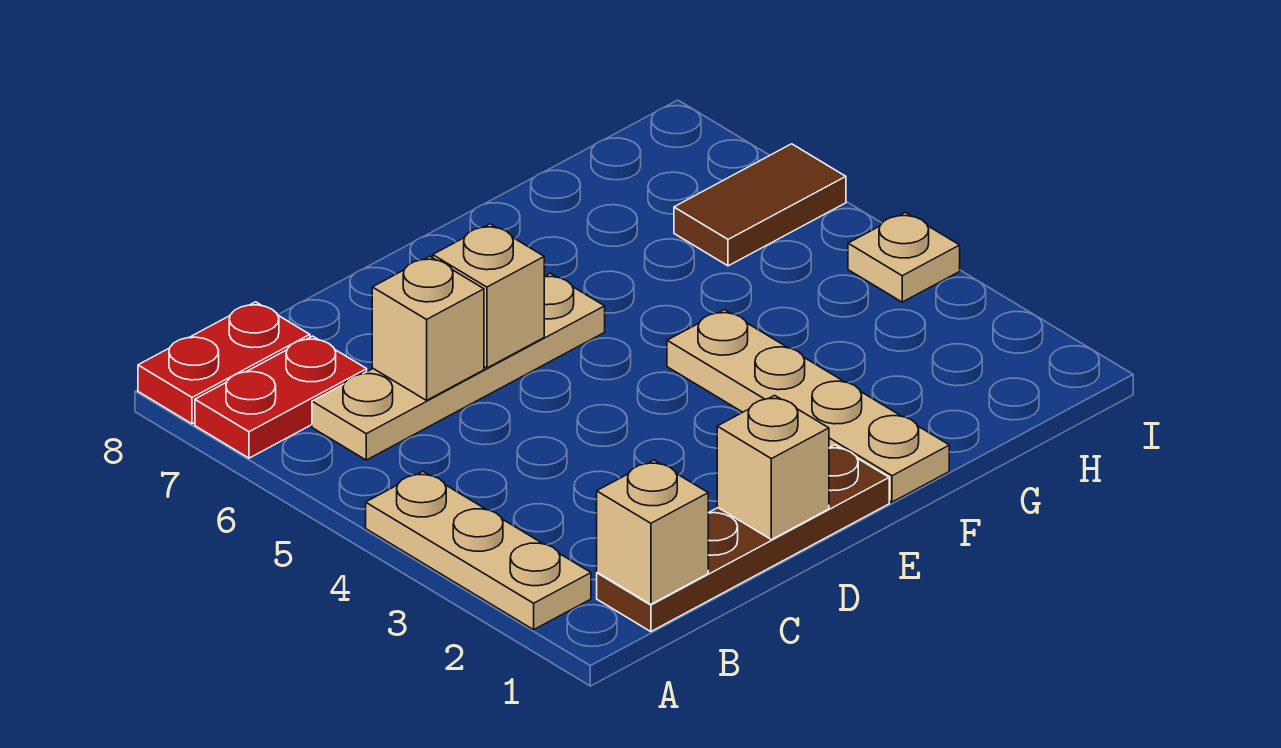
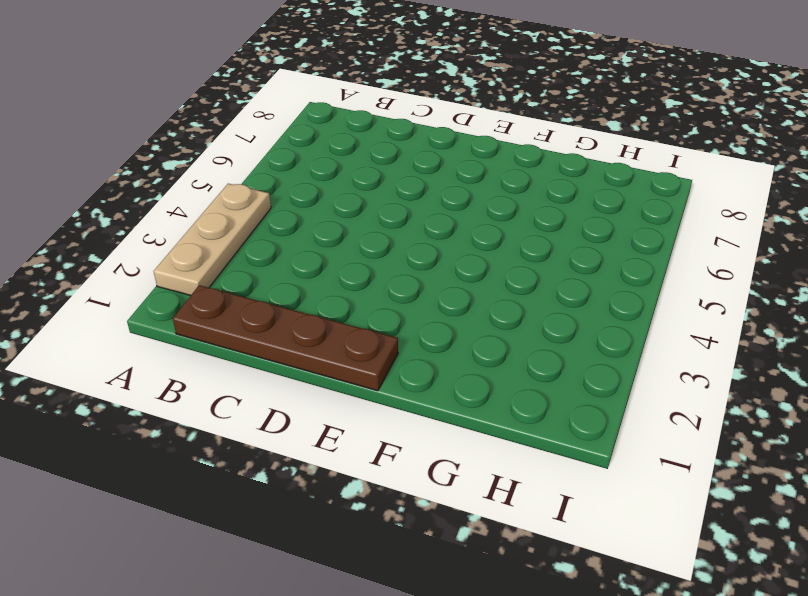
none -> red 1x2 plate [195,336,367,458]
none -> red 1x2 plate [138,302,310,424]
none -> tan 1x4 plate [312,273,605,460]

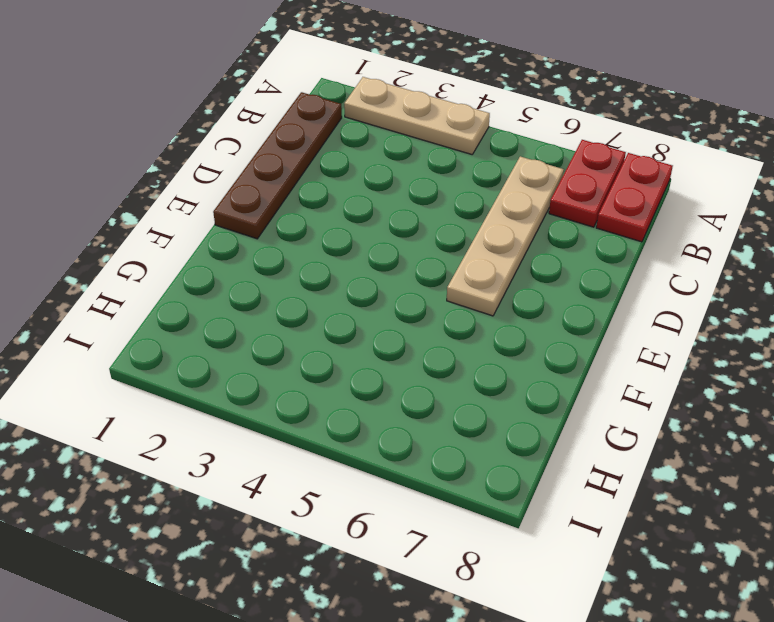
none -> tan 1x4 plate [667,310,949,502]
none -> brown 1x2 tile [674,144,846,266]
none -> tan 1x1 plate [848,213,960,302]

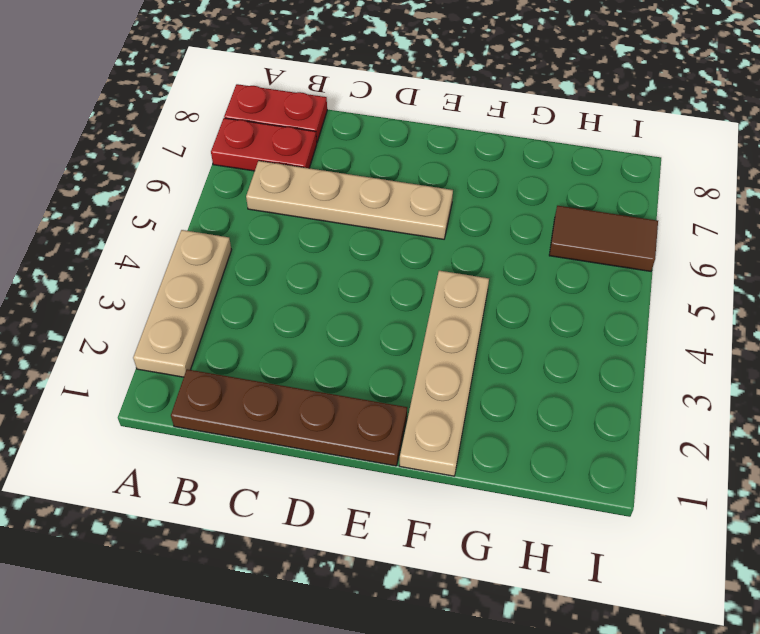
none -> tan 1x1 plate [848,213,960,302]
none -> tan 1x1 brick [597,460,708,604]
none -> tan 1x1 brick [372,256,484,400]

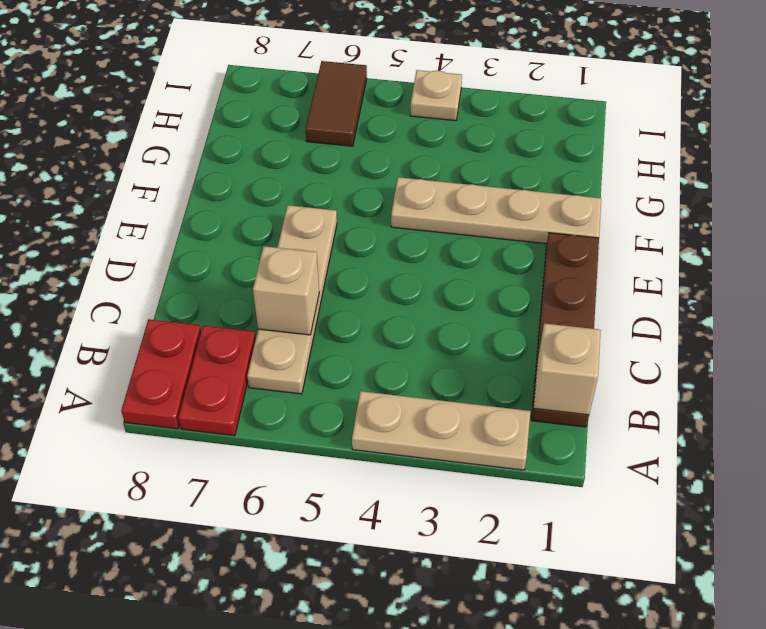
none -> tan 1x1 brick [717,395,829,540]
none -> tan 1x1 brick [433,224,545,368]

